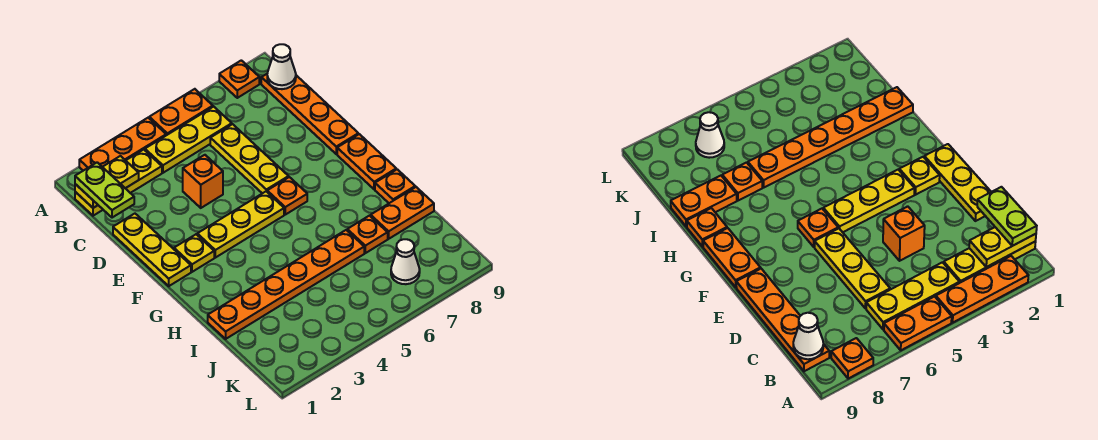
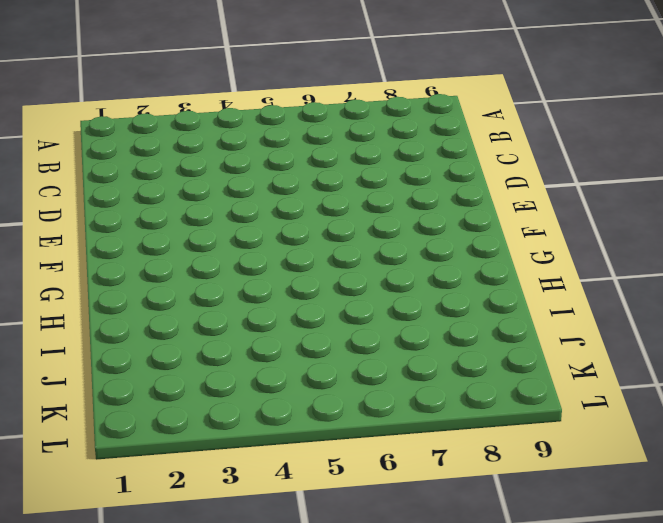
none -> orange 1x3 plate [79,118,166,171]
none -> orange 1x2 plate [149,89,213,135]
none -> orange 1x1 plate [219,60,259,98]

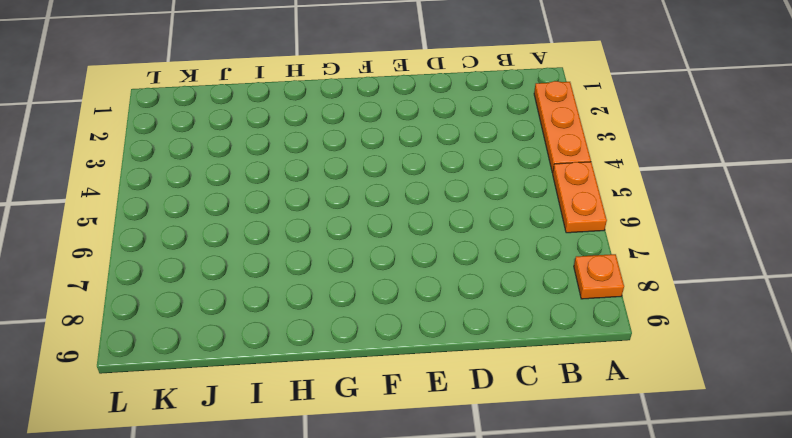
none -> yellow 1x3 plate [75,150,162,216]
none -> yellow 1x3 plate [145,107,232,173]
none -> orange 1x4 plate [261,74,358,154]

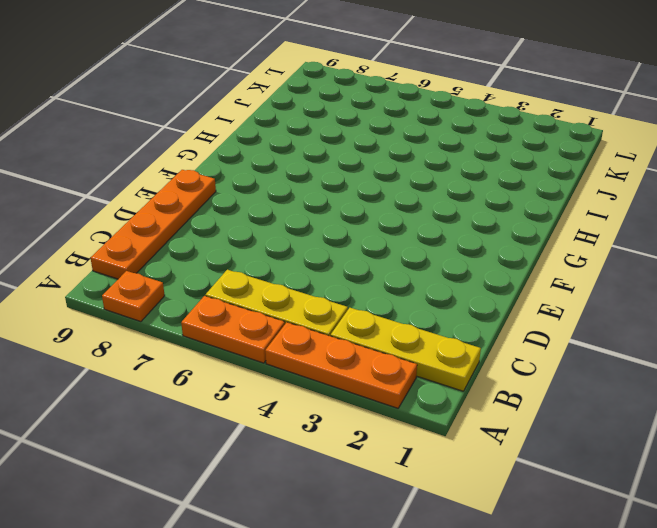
none -> yellow 1x3 plate [210,124,289,193]
none -> yellow 1x3 plate [113,214,191,286]
none -> orange 1x1 brick [183,155,223,208]

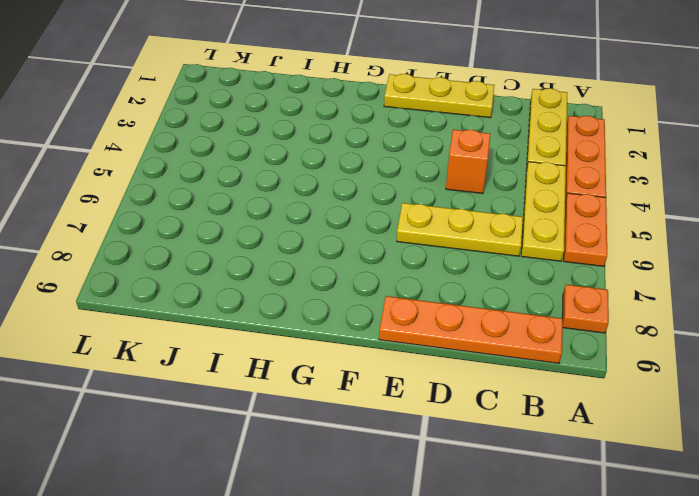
none -> yellow 1x1 plate [174,234,214,272]
none -> yellow 1x3 plate [197,192,284,258]
none -> orange 1x1 plate [267,177,307,215]

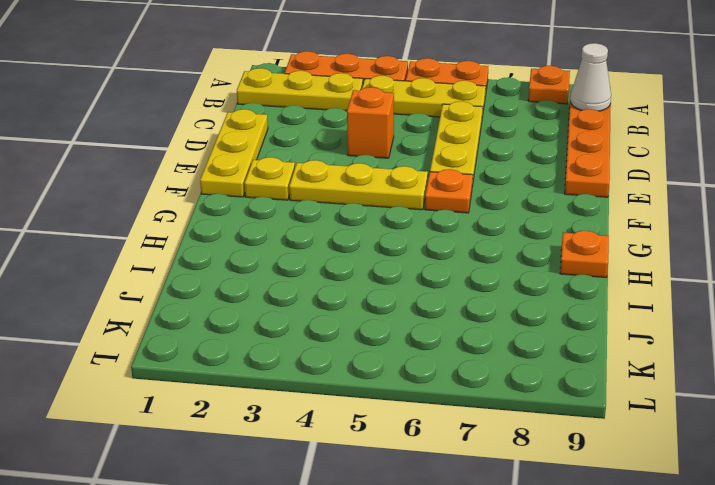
none -> orange 1x2 plate [337,134,396,189]
none -> orange 1x6 plate [208,230,364,339]
none -> orange 1x1 plate [347,216,388,253]

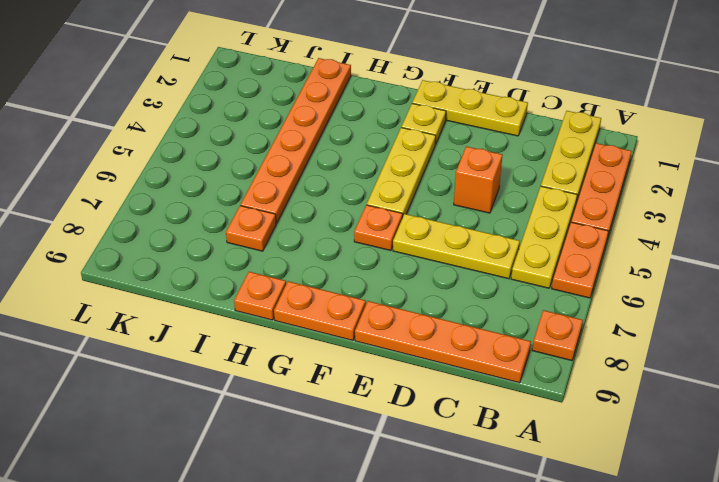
none -> orange 1x2 plate [371,187,434,239]
none -> white 1x1 cone [391,239,420,284]
none -> yellow 1x2 plate [75,156,139,208]

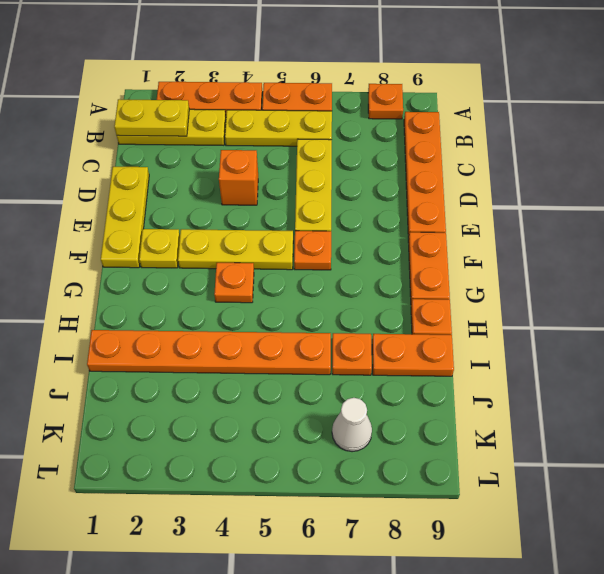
orange 1x1 plate [214,263,254,303] -> none
none -> white 1x1 cone [267,44,296,89]
none -> lime 1x2 plate [75,162,134,218]

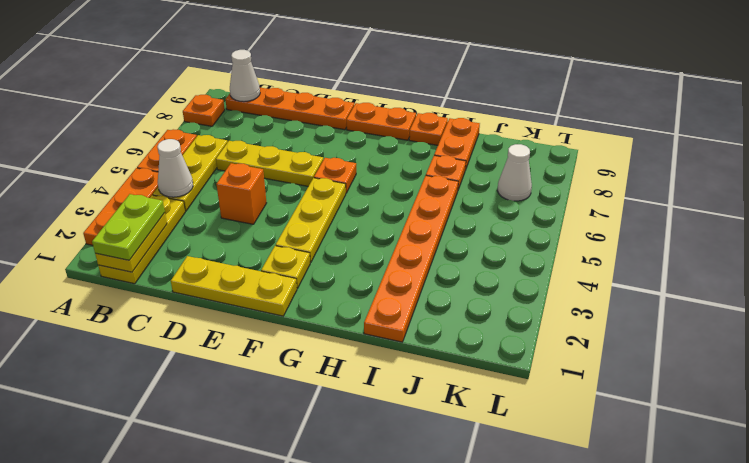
lime 1x2 plate [92,194,165,260] -> lime 1x2 plate turned to [75,162,134,218]
white 1x1 cone [157,139,193,197] -> none

